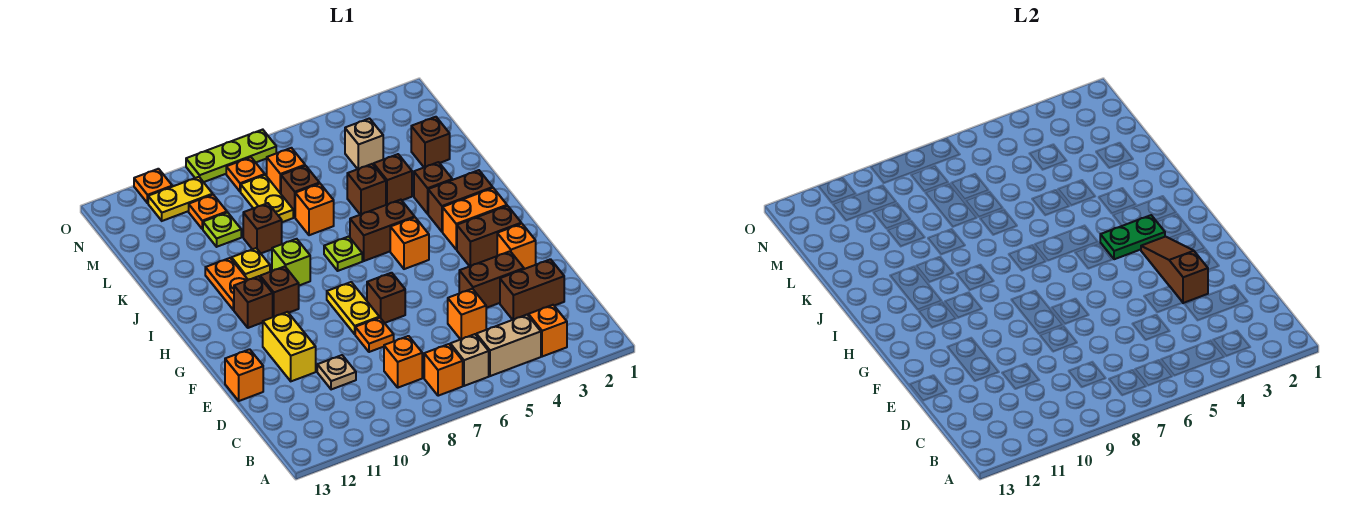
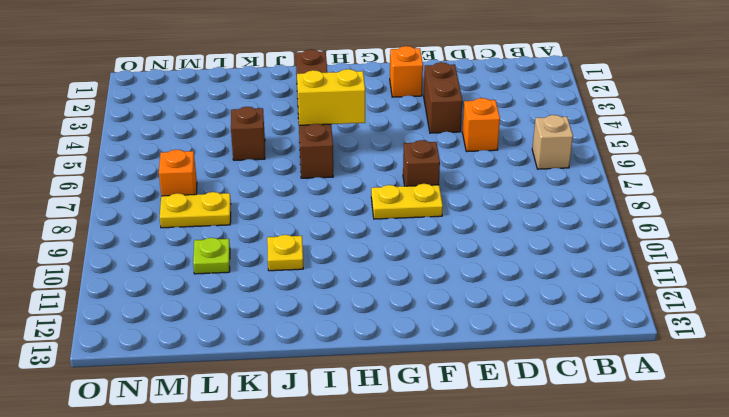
yellow 1x2 brick [297,69,365,125] -> yellow 1x2 brick moved to [263,312,316,381]
none -> orange 1x1 brick [528,305,567,357]
none -> tan 1x2 brick [476,315,541,376]
none -> orange 1x1 brick [424,344,463,396]
none -> orange 1x1 brick [384,336,422,388]

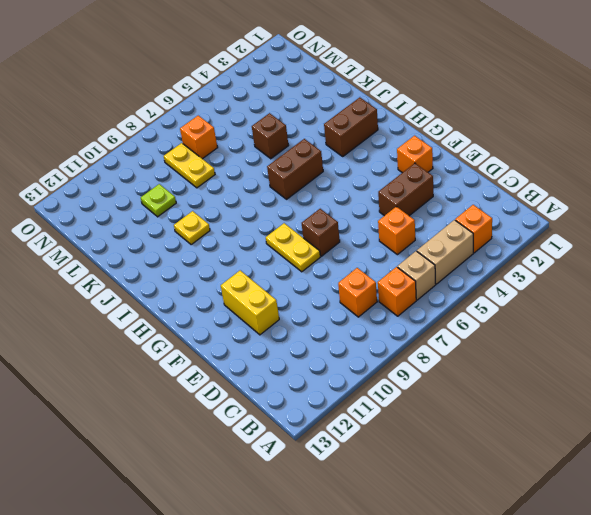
none -> brown 1x2 brick [500,259,564,320]
none -> tan 1x1 plate [317,355,356,390]
none -> orange 1x1 plate [355,318,394,352]
none -> orange 1x1 brick [225,349,263,401]

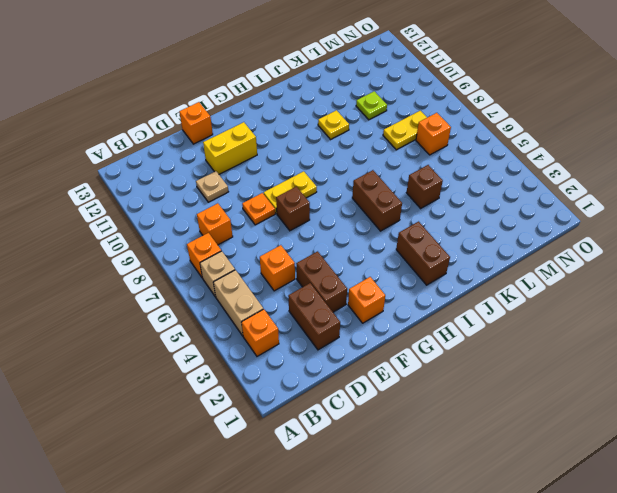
none -> brown 1x2 brick [457,206,521,266]
none -> orange 1x2 brick [443,188,507,249]
none -> orange 1x1 brick [390,218,429,269]
none -> brown 1x1 brick [260,266,299,317]

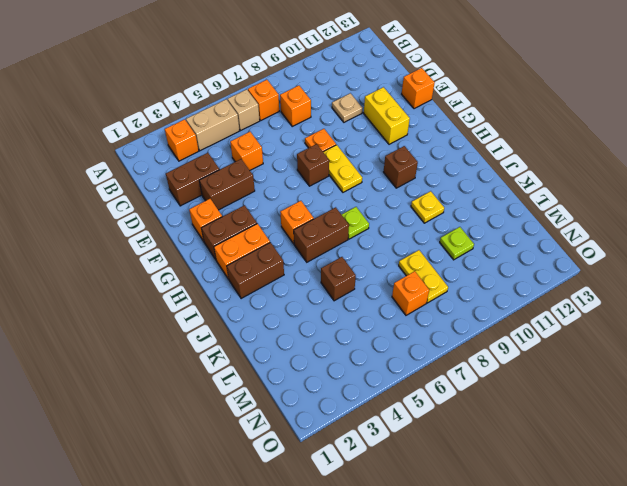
none -> brown 1x1 brick [234,276,273,328]
none -> lime 1x1 brick [272,239,310,285]
none -> orange 1x2 plate [205,258,248,310]
none -> brown 1x1 brick [414,162,452,214]

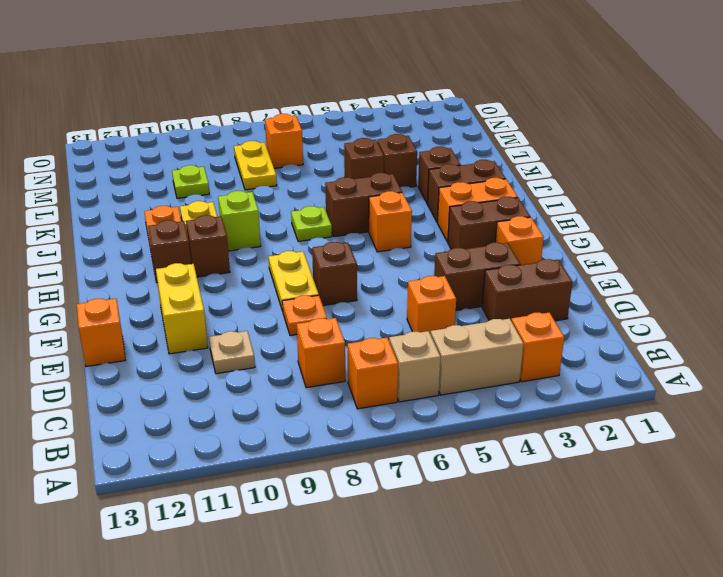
none -> orange 1x1 brick [295,184,334,235]
none -> brown 1x1 brick [243,203,282,253]
none -> brown 1x1 brick [411,117,450,167]
none -> brown 1x1 brick [281,166,319,217]

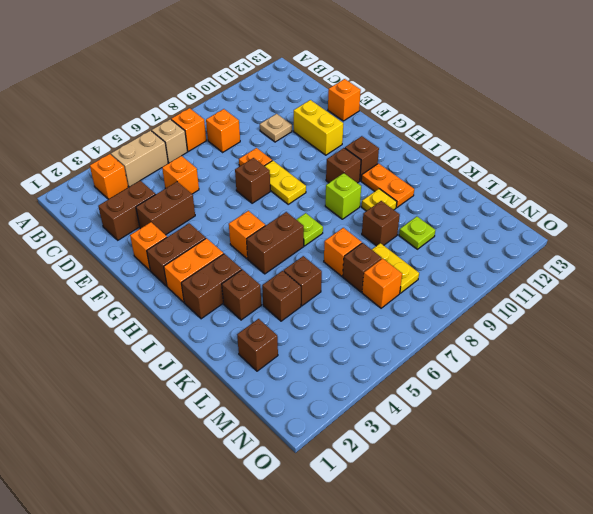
none -> tan 1x1 brick [345,118,383,169]
none -> orange 1x1 plate [189,195,227,229]
none -> orange 1x1 plate [226,157,265,192]
none -> yellow 1x2 plate [148,177,213,221]

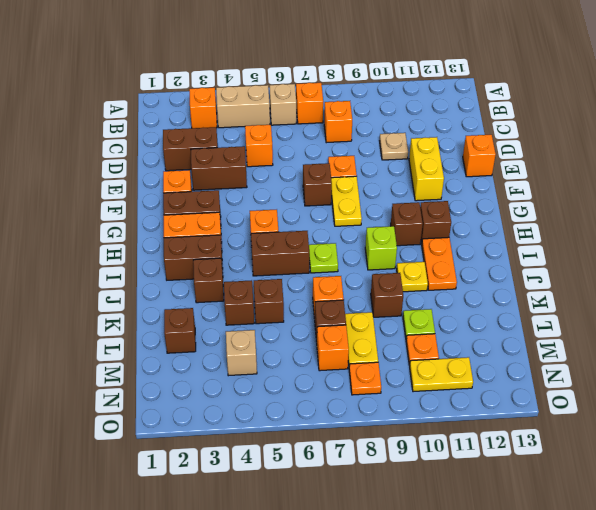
none -> lime 1x3 plate [186,130,276,182]
none -> orange 1x1 plate [134,169,172,203]
none -> brown 1x3 slope [1141,237,1208,303]
none -> green 1x2 plate [1100,215,1165,259]

